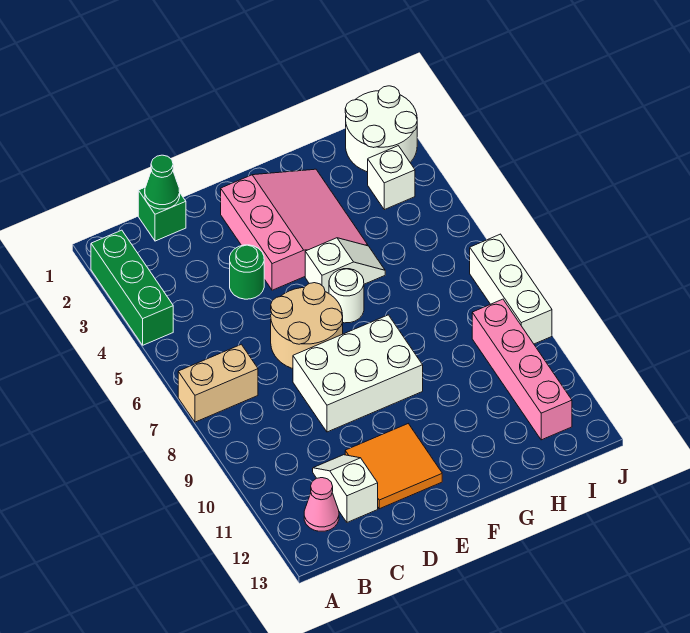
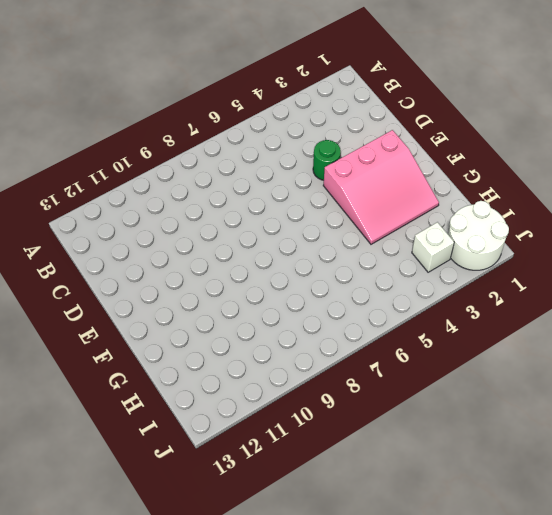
none -> green 1x3 brick [91,230,173,345]
none -> tan 1x2 brick [178,344,258,422]
none -> pink 1x1 cone [304,478,339,531]

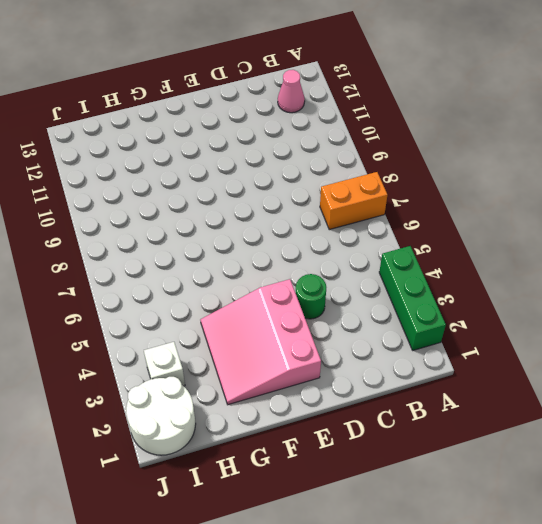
orange 1x2 brick [320,172,387,230] -> tan 1x2 brick [178,344,258,422]
none -> green 1x1 brick [138,188,186,241]
none -> white 1x2 slope [313,455,378,522]
none -> tan 2x2 round brick [271,283,343,369]

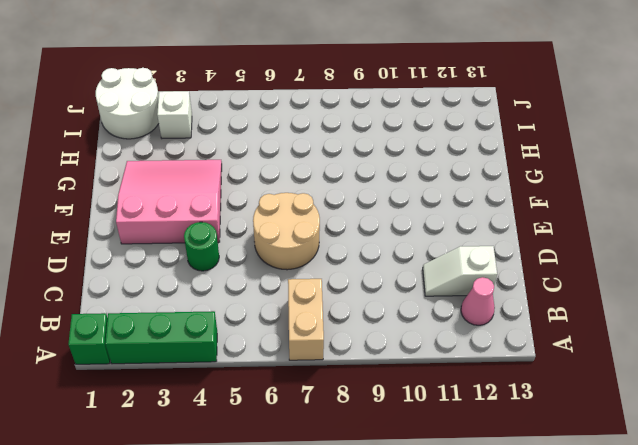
green 1x1 brick [68,313,110,364] -> green 1x1 brick moved to [138,188,186,241]
none -> white 2x3 brick [293,315,423,432]
none -> orange 2x2 tile [345,424,442,509]
none -> white 1x2 slope [305,238,385,293]

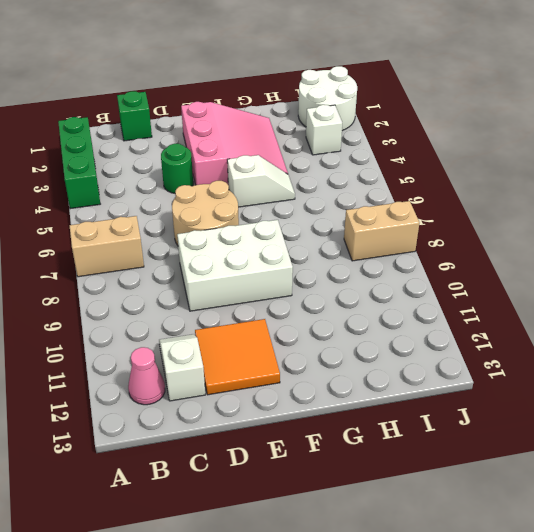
tan 1x2 brick [344,201,420,261] -> white 1x3 brick [470,234,552,344]
none -> white 1x1 round brick [329,269,364,323]
none -> pink 1x4 brick [472,299,572,440]
none -> green 1x1 cone [145,155,180,209]

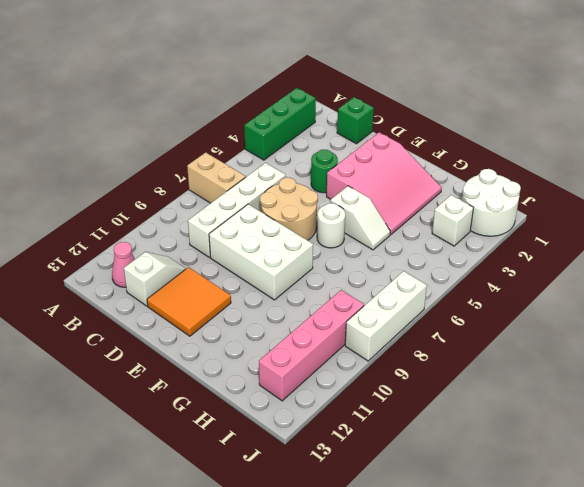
white 1x4 brick [188,163,285,257] -> none
none -> green 1x1 cone [145,155,180,209]

